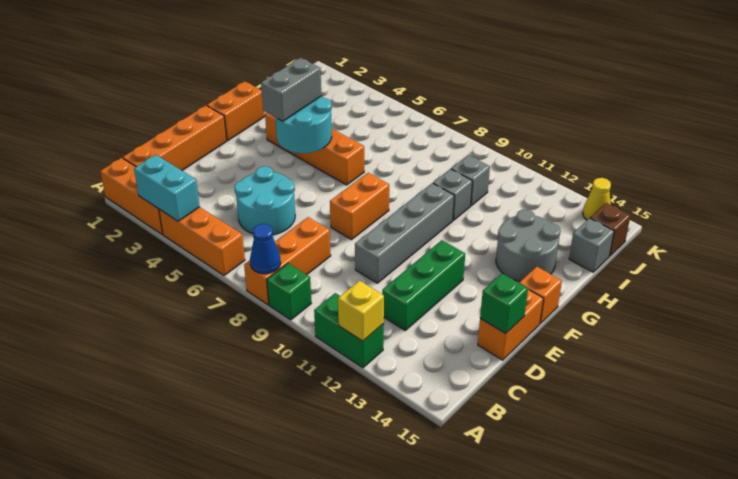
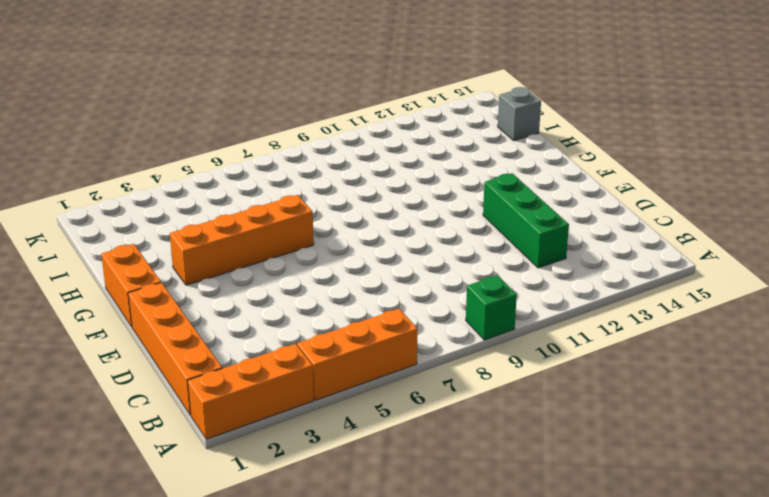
none -> orange 1x3 brick [244,217,331,305]
none -> green 1x2 brick [314,293,384,368]
none -> cyan 2x2 round brick [235,166,295,235]

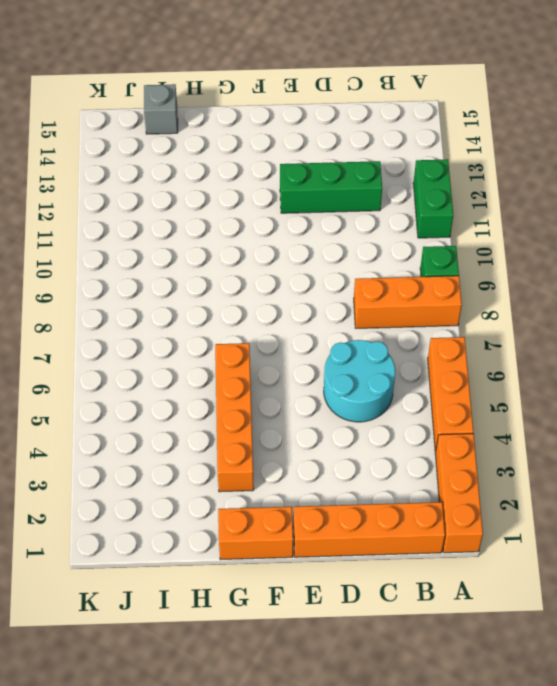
none -> grey 1x4 brick [355,183,454,283]
none -> orange 1x2 brick [478,289,544,360]
none -> orange 1x2 brick [330,173,389,240]

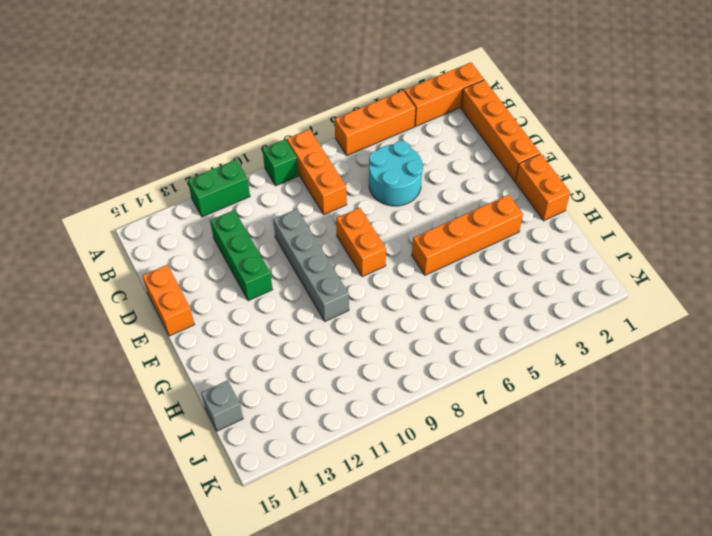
none -> orange 1x1 brick [519,267,562,323]
none -> grey 2x2 round brick [496,210,561,281]
none -> grey 1x1 brick [433,169,472,220]

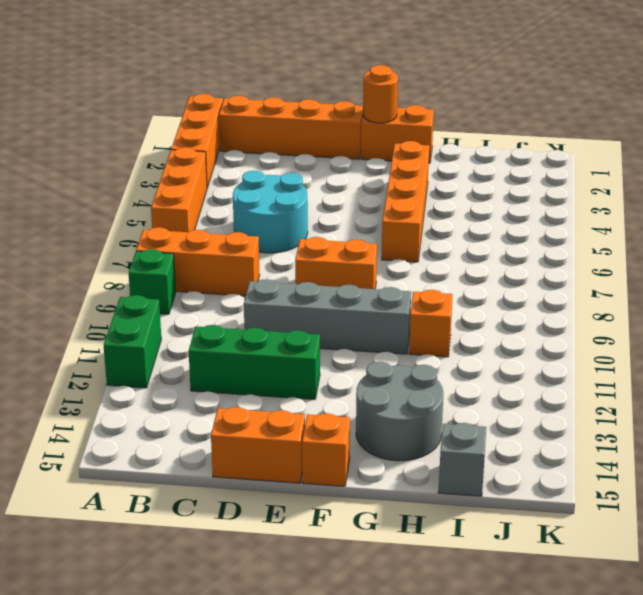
orange 1x1 round brick [363,65,398,123] -> none
orange 1x1 brick [409,290,453,357] -> grey 1x1 brick [433,169,472,220]
none -> grey 1x1 brick [451,155,490,206]
none -> brown 1x1 brick [590,203,631,256]
none -> yellow 1x1 cone [583,178,611,220]

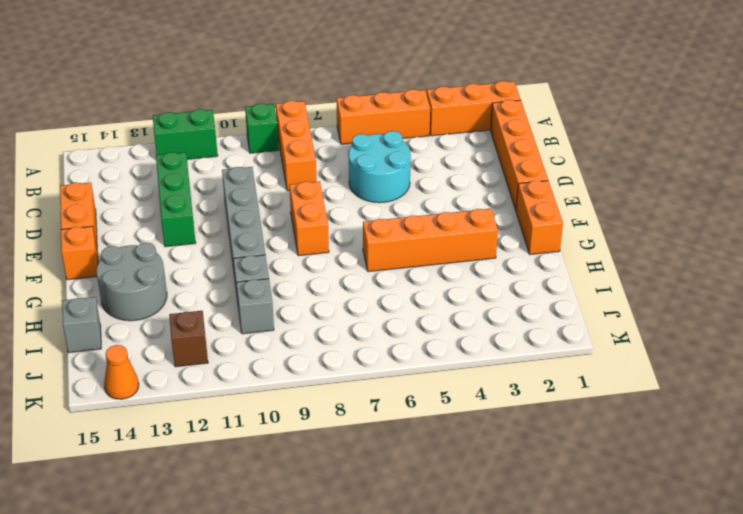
brown 1x1 brick [169,311,208,367] -> brown 1x1 brick moved to [590,203,631,256]
orange 1x1 cone [104,345,139,399] -> yellow 1x1 cone [583,178,611,220]
none -> cyan 1x2 brick [134,155,200,221]
none -> blue 1x1 cone [250,224,281,274]
none -> yellow 1x1 brick [338,281,384,341]

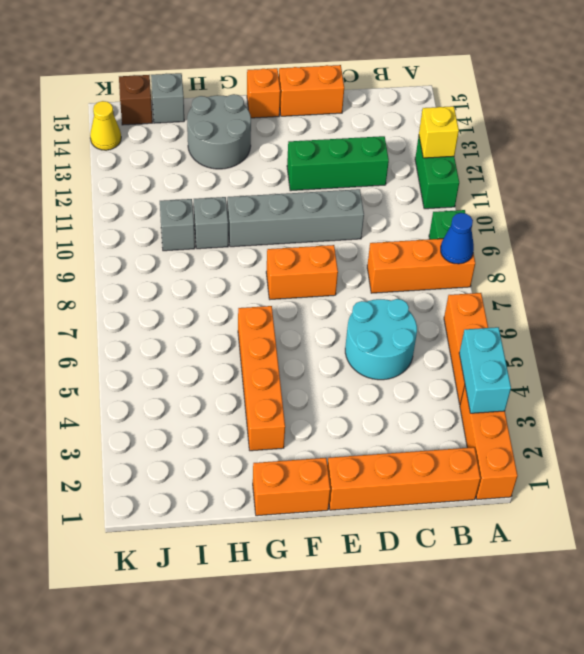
none -> green 1x1 brick [480,274,528,334]
none -> cyan 2x2 round brick [275,96,332,153]
none -> grey 1x2 brick [261,58,321,121]

